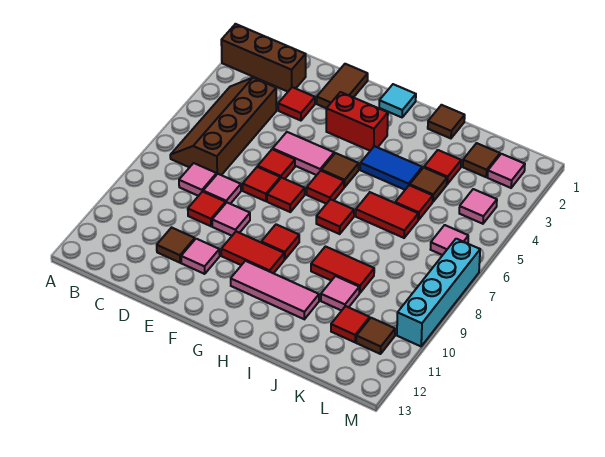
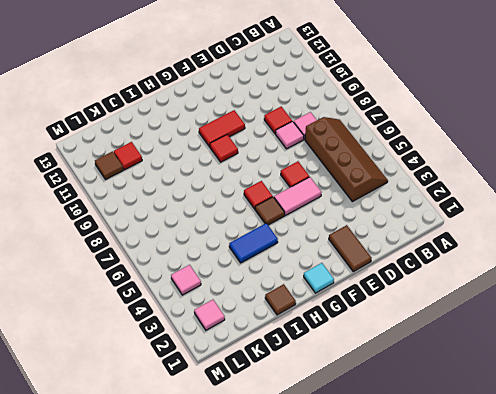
none -> brown 1x3 brick [221,24,306,92]
none -> red 1x1 tile [278,87,315,121]
none -> brown 1x1 tile [157,228,195,263]
none -> red 1x1 tile [243,167,280,201]

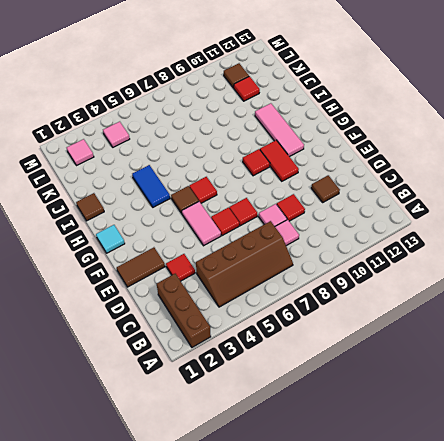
none -> pink 1x1 tile [212,203,250,236]
none -> pink 1x1 tile [181,239,220,274]
none -> red 1x2 brick [326,92,388,151]
none -> red 1x1 tile [267,178,305,212]

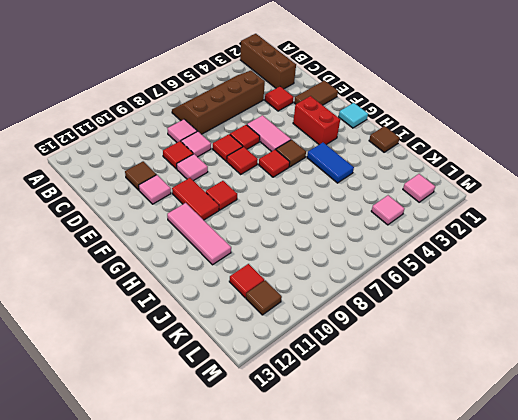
none -> red 1x1 tile [316,199,354,234]
none -> red 1x2 tile [356,192,418,238]
none -> red 1x2 tile [311,247,374,293]
none -> red 1x1 tile [424,150,461,184]

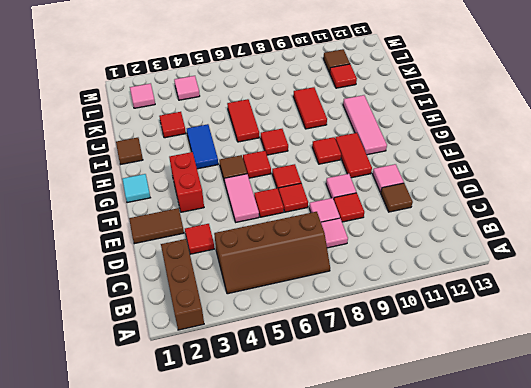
none -> brown 1x1 tile [410,168,447,202]
none -> red 1x1 tile [395,185,433,220]
none -> pink 1x1 tile [321,276,359,311]
none -> brown 1x1 tile [463,143,500,177]

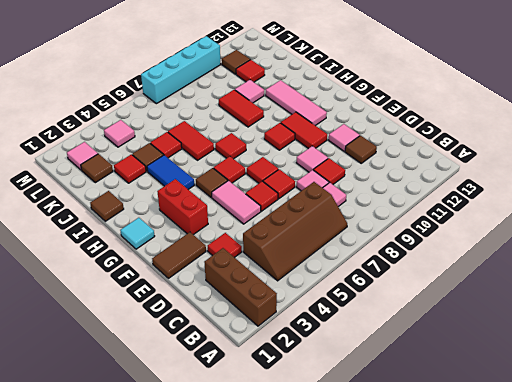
none -> pink 1x1 tile [431,225,468,255]

